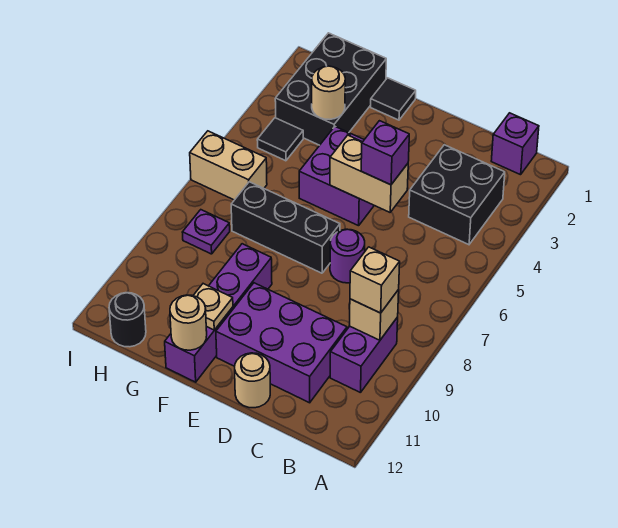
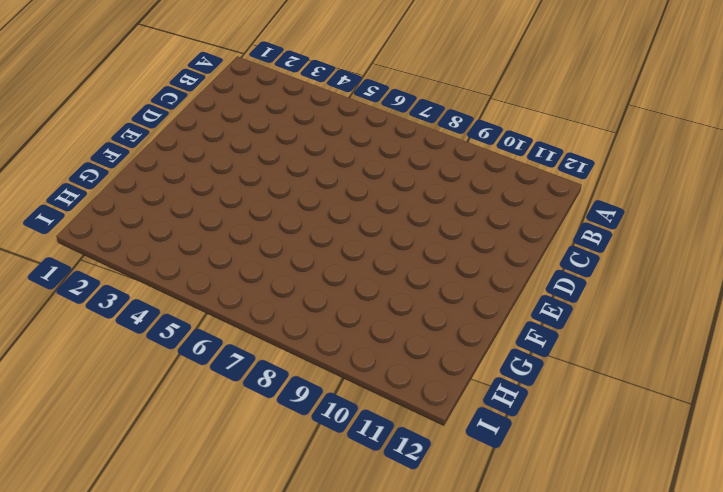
none -> purple 1x1 brick [491,113,539,175]
none -> black 2x2 brick [409,145,505,245]
none -> purple 1x2 brick [330,317,398,393]

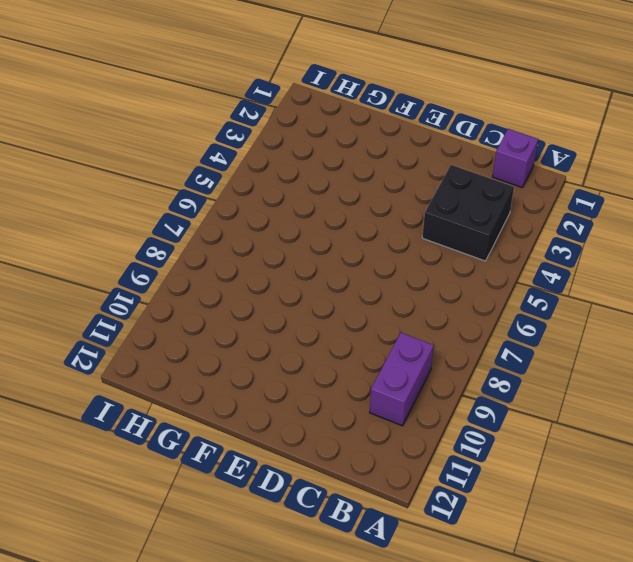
none -> purple 2x3 brick [216,283,347,403]
none -> purple 1x1 round brick [330,229,365,283]
none -> tan 1x1 round brick [235,353,270,408]

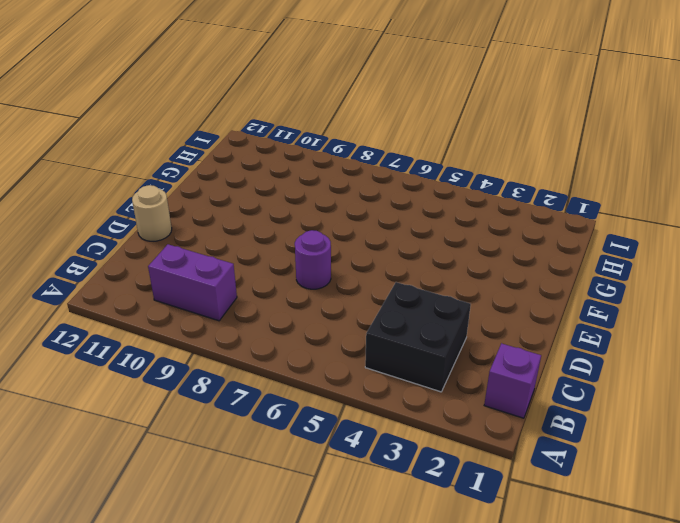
none -> purple 2x3 brick [216,283,347,403]
none -> purple 2x2 brick [299,127,374,226]
none -> black 1x3 brick [231,182,340,273]

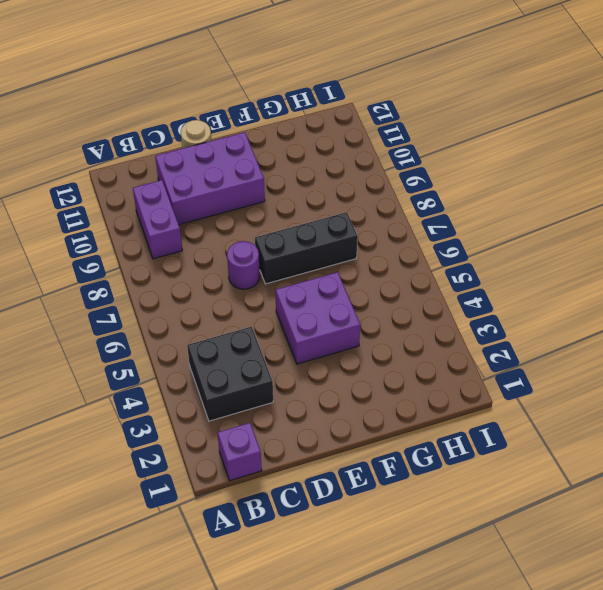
none -> black 1x1 tile [371,78,416,120]
none -> purple 1x4 brick [165,244,272,382]
none -> black 2x3 brick [275,33,386,145]

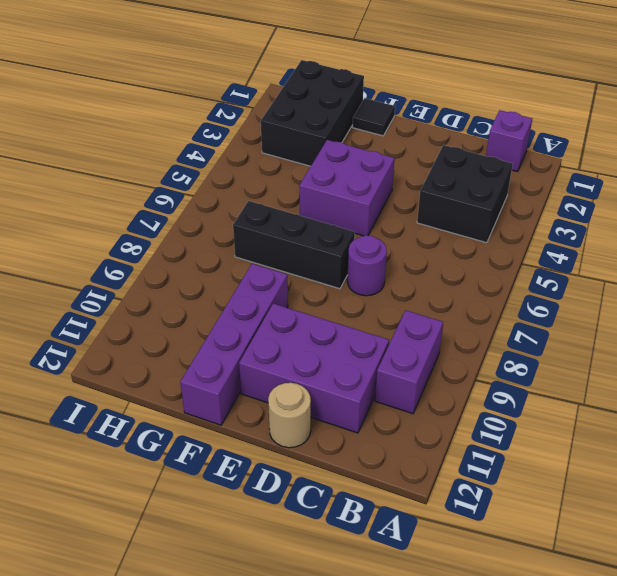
none -> black 1x1 tile [257,118,303,161]
none -> tan 1x2 brick [190,131,267,200]
none -> purple 1x1 plate [182,210,230,254]

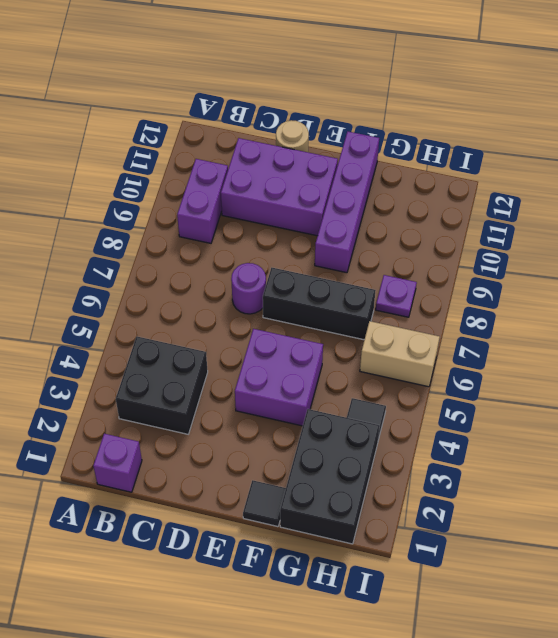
none -> black 1x1 round brick [109,293,146,347]
none -> tan 1x1 brick [349,290,399,340]
none -> tan 1x2 brick [330,135,408,212]

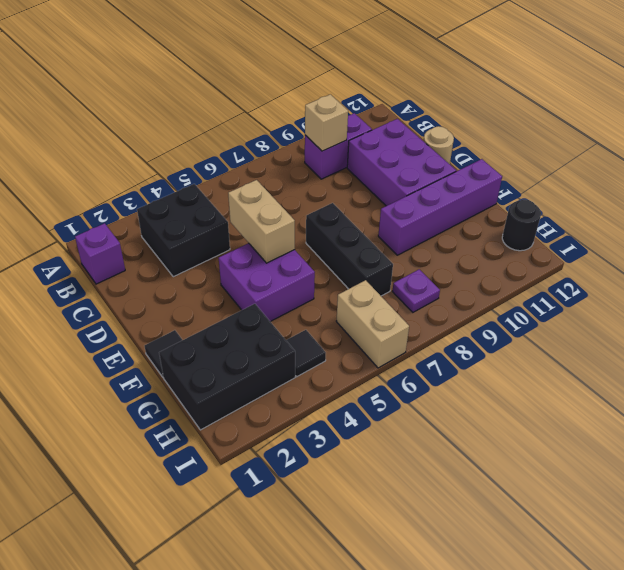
none -> purple 1x1 round brick [330,229,365,283]
none -> tan 1x1 plate [193,284,233,330]
none -> tan 1x1 round brick [170,295,207,350]

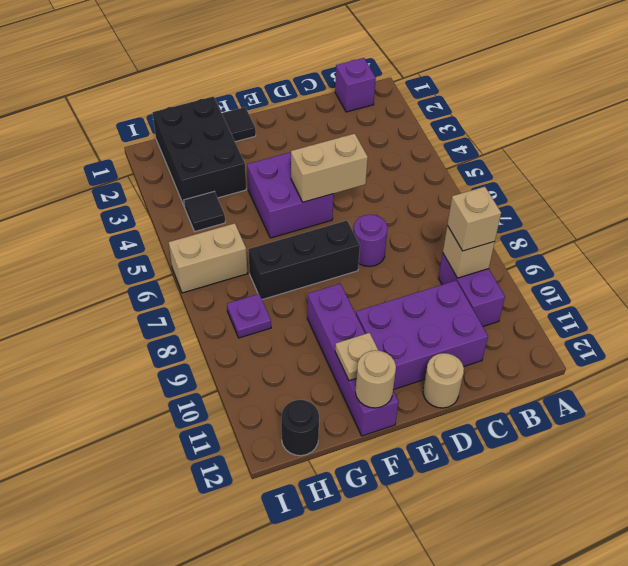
none -> black 2x2 brick [409,145,505,245]
none -> tan 1x1 round brick [312,66,345,119]
none -> purple 1x1 brick [361,121,409,185]

